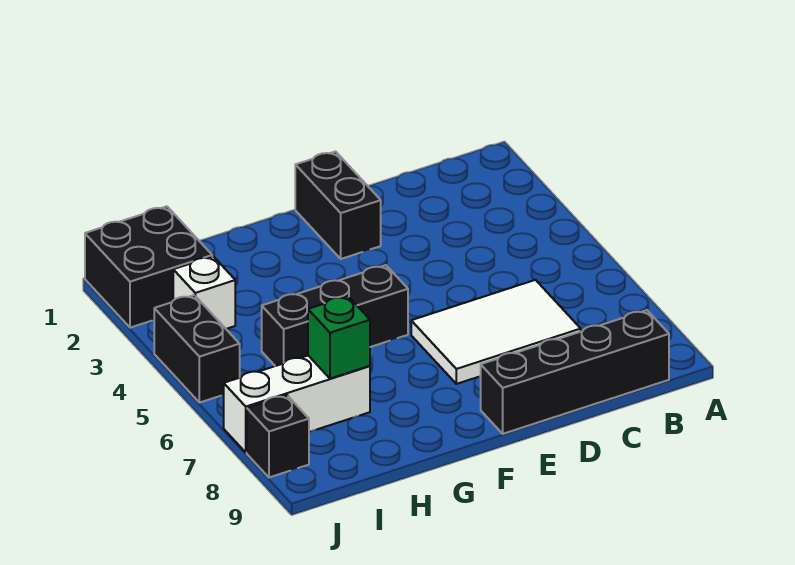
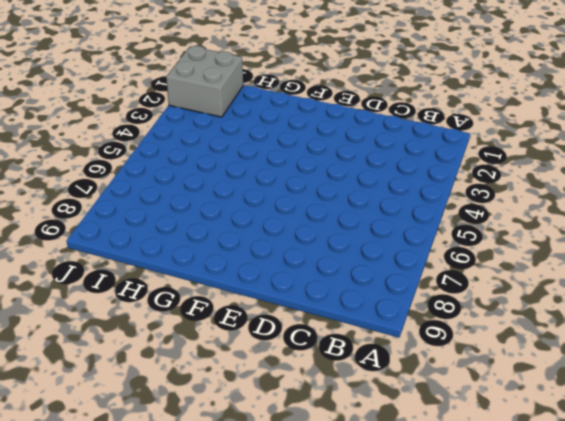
grey 2x2 brick [166,46,243,117] -> black 2x2 brick [85,206,212,328]
none -> black 1x4 brick [481,310,669,434]
none -> white 2x3 tile [411,280,581,384]

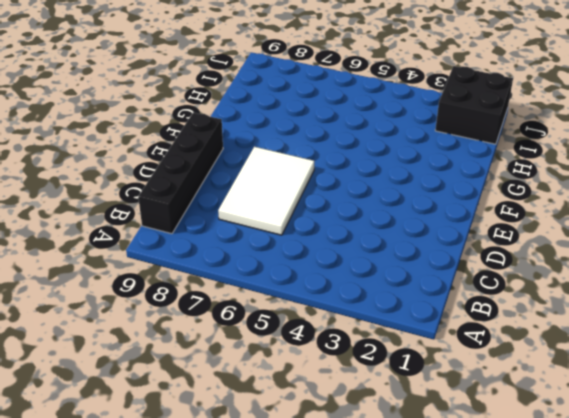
none -> black 1x2 brick [295,152,381,259]
none -> black 1x3 brick [262,265,408,366]

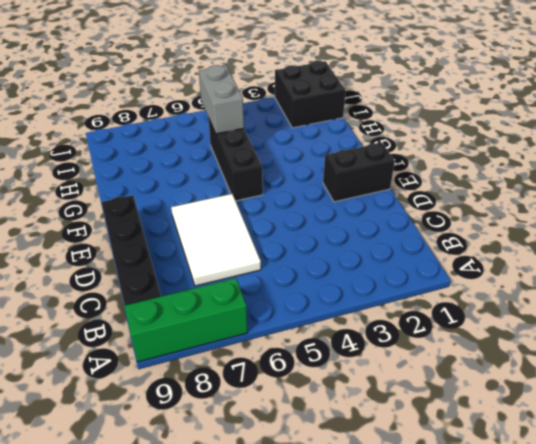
green 1x3 brick [124,278,248,362] -> none
grey 1x2 brick [199,65,244,134] -> none
none -> white 1x3 brick [224,356,370,452]
none -> white 1x1 brick [173,256,235,329]

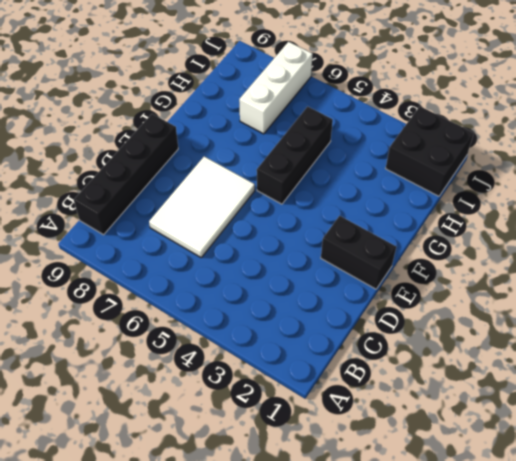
none -> white 1x1 brick [173,256,235,329]
none -> black 1x2 brick [154,295,240,403]

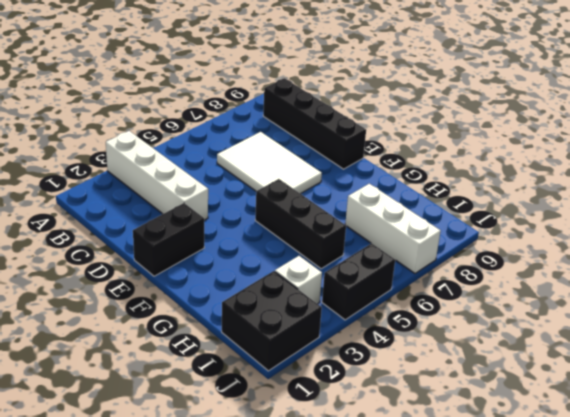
white 1x4 brick [106,131,208,220] -> none
none -> black 1x1 brick [247,395,309,477]
none -> green 1x1 brick [308,296,370,379]

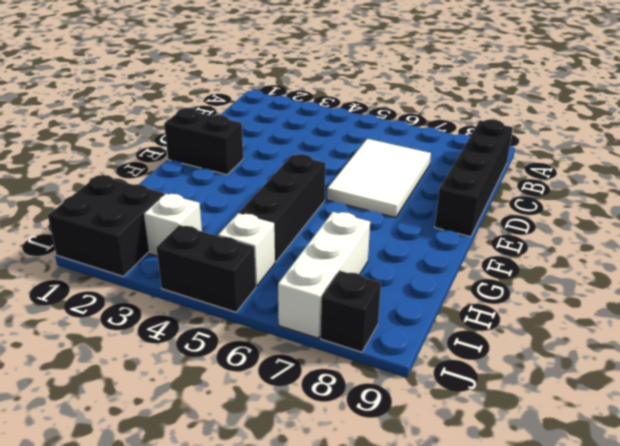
white 1x1 brick [218,213,275,286] -> none
none -> green 1x1 brick [308,296,370,379]

